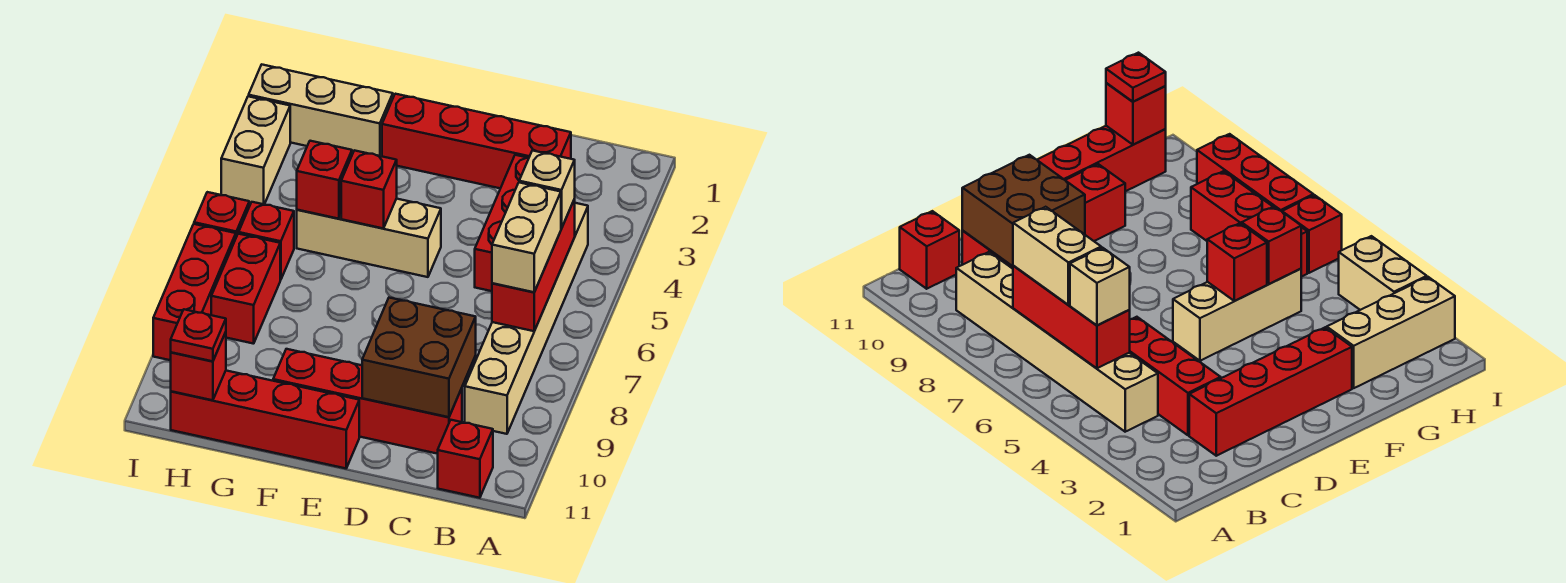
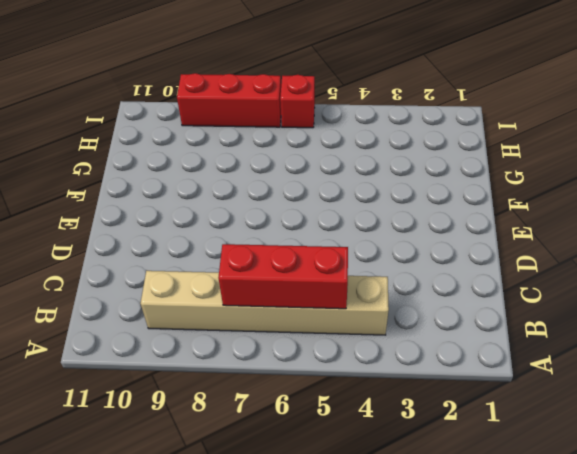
none -> red 1x1 brick [438,420,493,498]
none -> red 1x4 brick [382,94,571,188]
none -> red 1x3 brick [475,155,529,291]

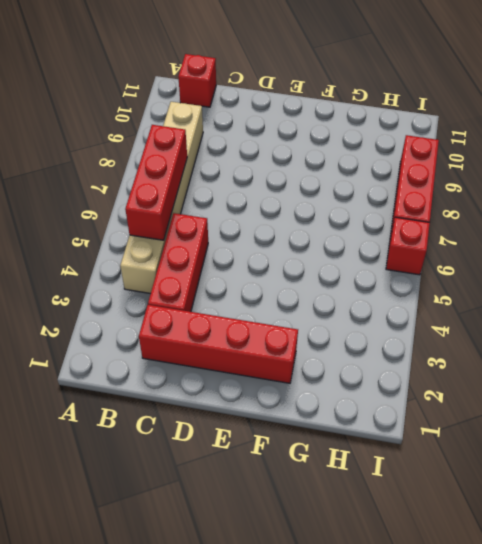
none -> red 1x4 brick [273,349,462,454]
none -> tan 1x3 brick [297,199,441,277]
none -> red 1x4 brick [171,371,359,468]

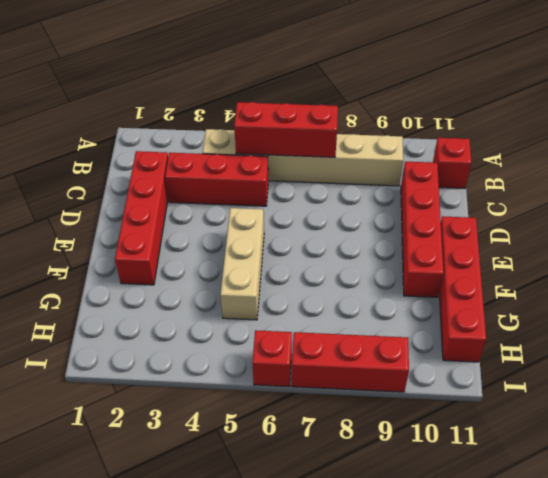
none -> tan 1x3 brick [249,65,393,156]
none -> red 1x1 brick [239,202,294,280]
none -> red 1x2 brick [211,234,280,344]

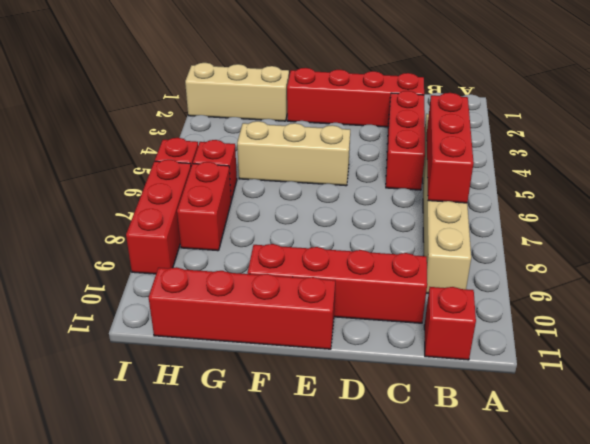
none -> tan 1x2 brick [221,96,290,204]
none -> brown 2x2 brick [362,298,476,417]
none -> red 1x1 brick [341,150,397,228]

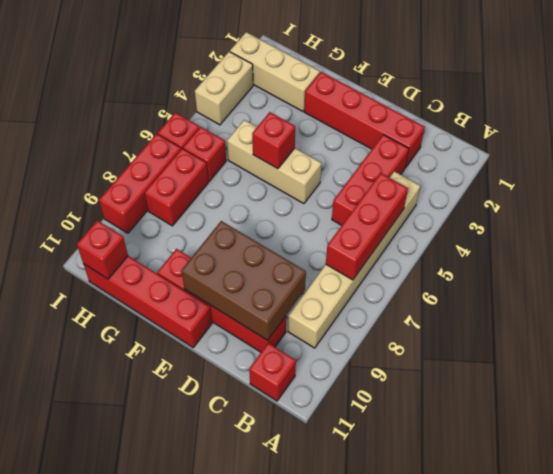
brown 2x3 brick [181,221,306,340] -> brown 2x2 brick [362,298,476,417]
none -> red 1x1 brick [297,141,352,219]
none -> tan 1x1 brick [519,151,575,229]
none -> tan 1x2 brick [492,183,561,292]

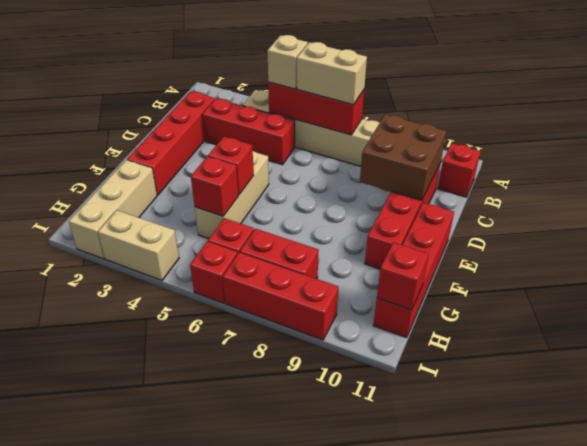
none -> red 1x1 plate [171,309,226,361]

